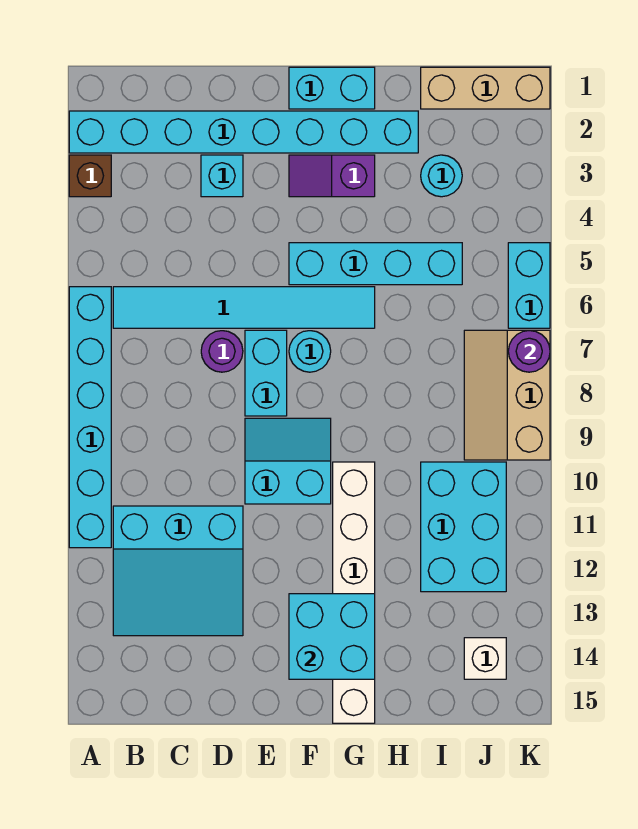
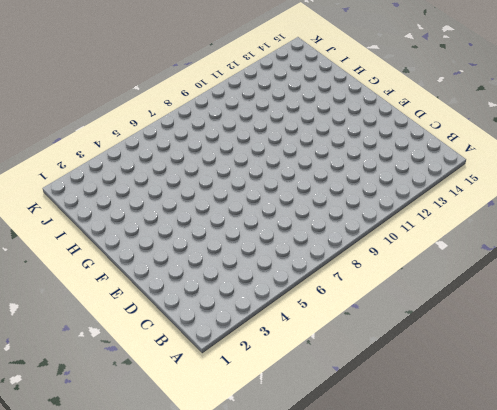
none -> cyan 1x8 brick [69,111,418,153]
none -> brown 1x1 brick [69,155,111,197]
none -> cyan 1x6 brick [69,287,111,548]

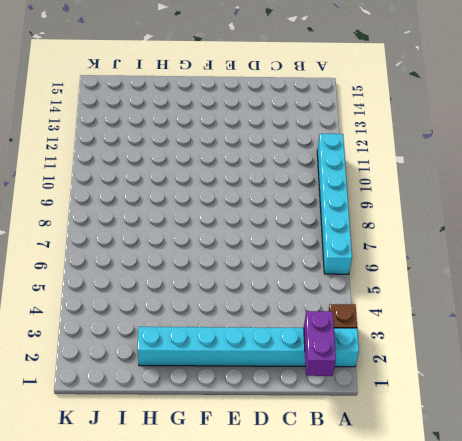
purple 1x2 brick [304,311,336,376] -> none
none -> cyan 1x6 tile [113,287,375,328]
none -> cyan 3x3 slope [113,506,243,636]
none -> cyan 1x1 brick [201,155,243,197]

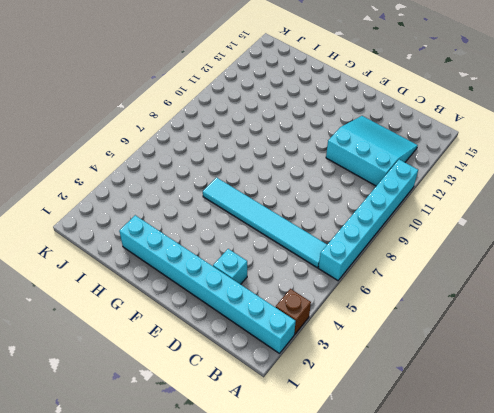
none -> purple 1x1 round brick [201,331,243,372]
none -> cyan 1x2 brick [245,330,287,416]
none -> cyan 2x2 slope [245,418,331,504]

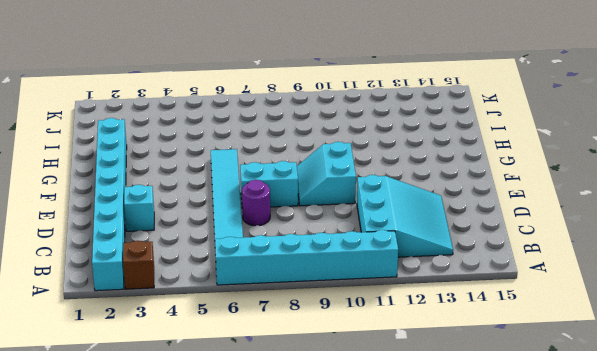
none -> cyan 1x2 brick [289,67,375,109]
none -> purple 1x2 slope [289,155,375,197]
none -> cyan 1x4 brick [289,243,462,285]

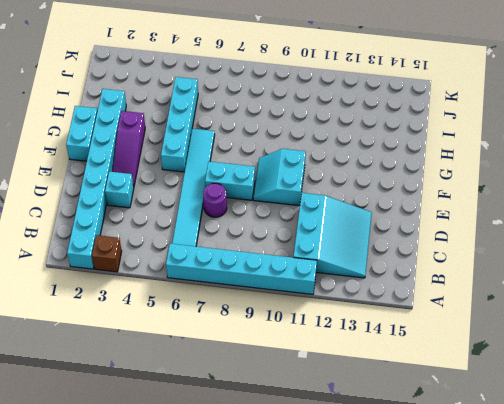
purple 1x3 slope [113,111,145,185] -> purple 1x2 slope [289,155,375,197]
none -> cyan 1x1 round brick [289,331,331,372]
none -> white 1x6 brick [333,462,375,723]
none -> tan 1x3 brick [421,67,550,109]

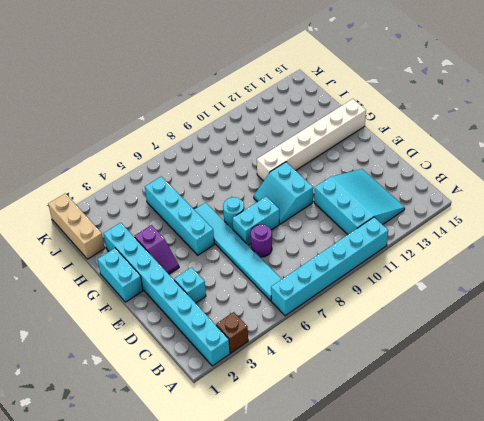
none -> cyan 1x1 round brick [421,155,462,197]
none -> cyan 2x3 brick [421,462,506,592]
none -> tan 2x3 slope [464,330,550,460]

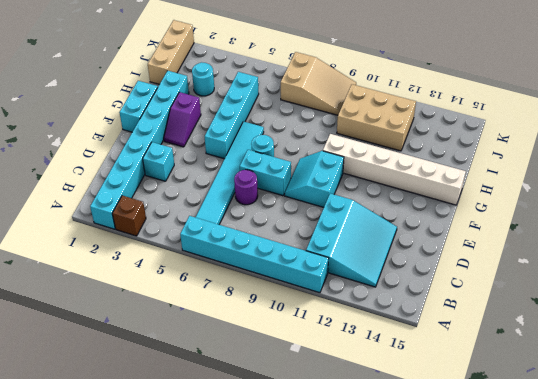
tan 2x3 brick [337,84,416,151] -> cyan 2x3 brick [421,462,506,592]
tan 2x3 slope [281,52,356,115] -> tan 2x3 slope turned to [464,330,550,460]
none -> white 1x1 brick [464,638,506,679]
none -> cyan 1x2 brick [508,243,550,328]
none -> cyan 2x2 brick [289,594,375,679]

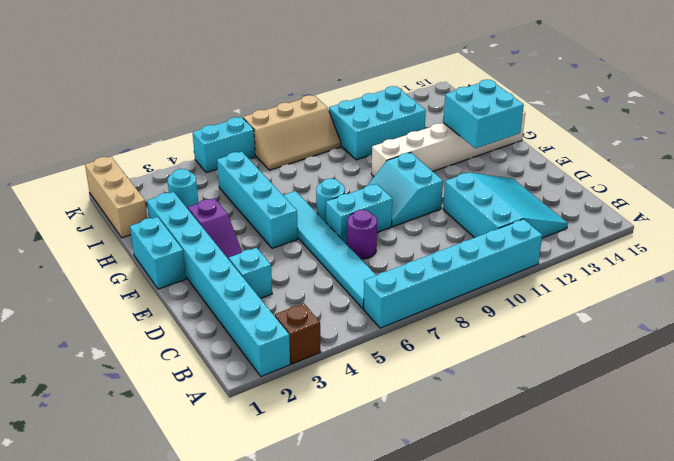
none -> white 1x1 brick [464,638,506,679]
none -> purple 1x1 round brick [508,331,550,372]

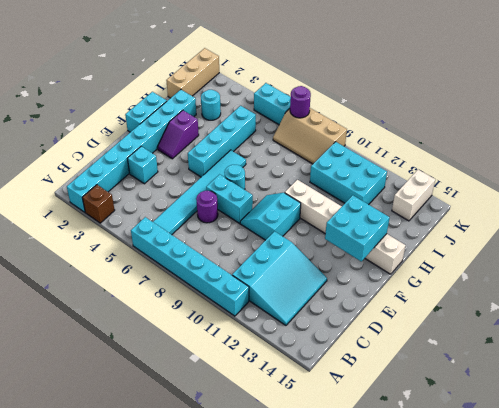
white 1x2 brick [392,170,435,221] -> white 1x1 brick [464,638,506,679]

